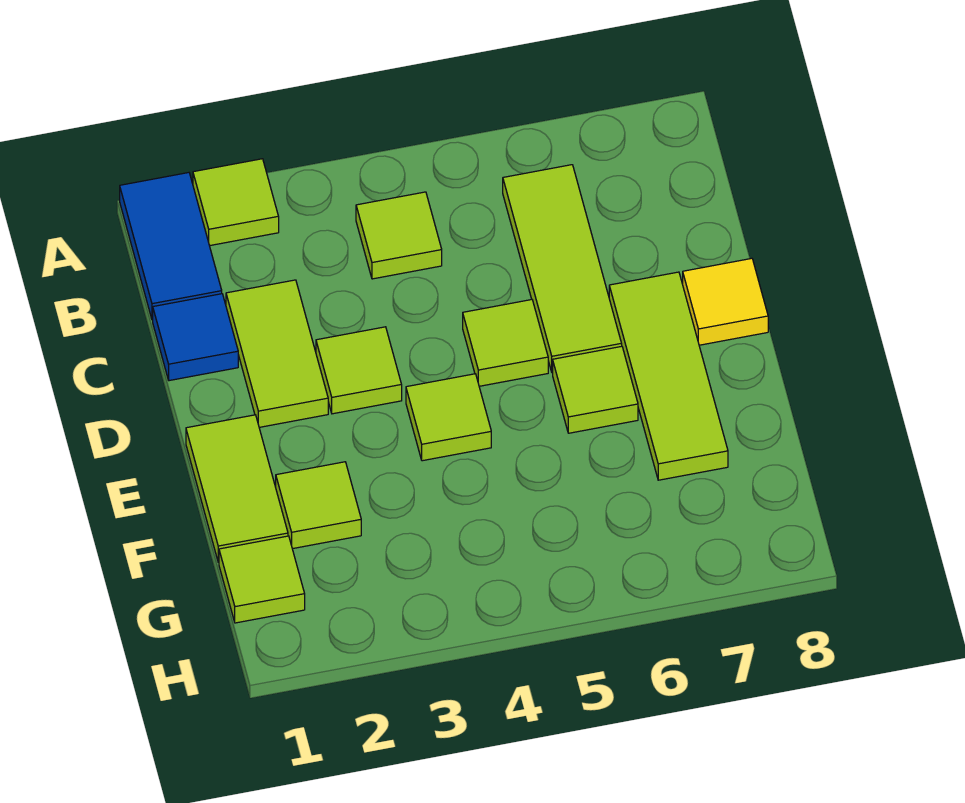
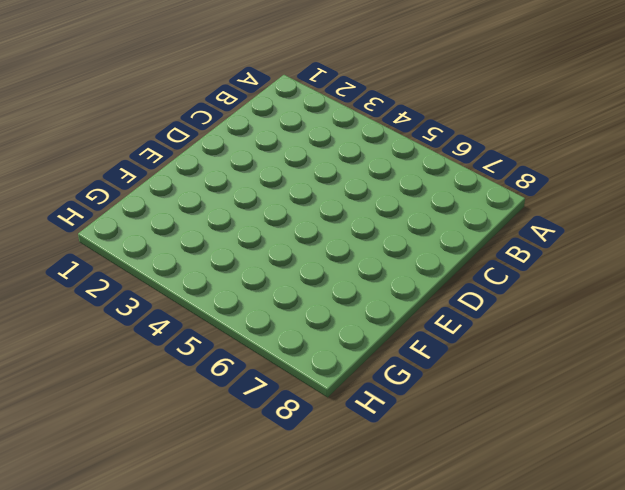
none -> blue 1x2 tile [120,173,222,320]
none -> lime 1x1 tile [193,159,279,246]
none -> lime 1x1 tile [356,192,442,279]

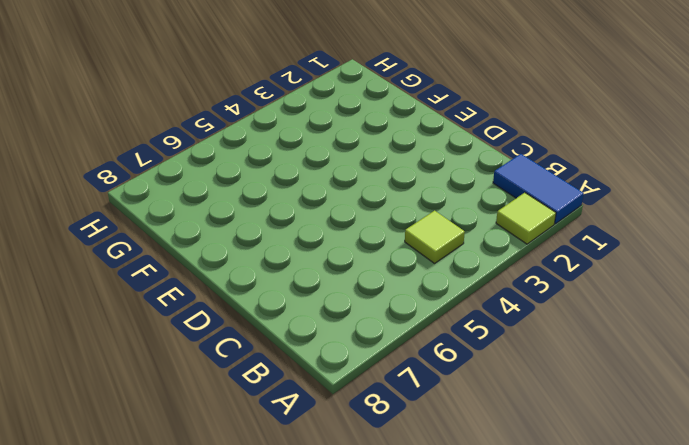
none -> lime 1x3 tile [503,165,622,373]
none -> blue 1x1 tile [153,294,238,381]
none -> lime 1x2 tile [226,280,328,427]

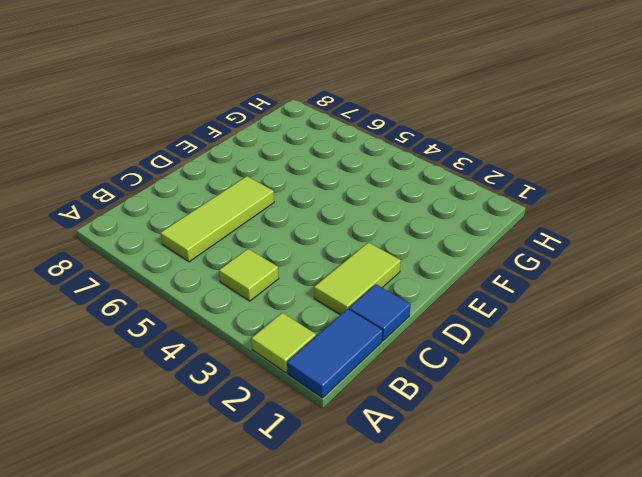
none -> lime 1x1 tile [316,327,402,414]
none -> lime 1x1 tile [463,300,548,386]
none -> lime 1x3 tile [609,272,728,480]

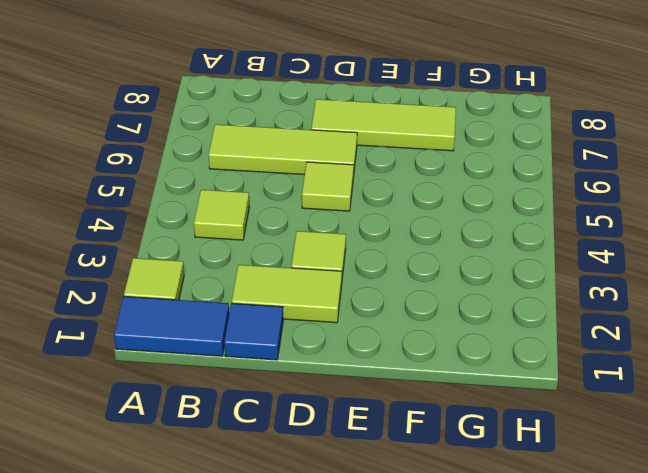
none -> yellow 1x1 tile [683,258,768,345]
none -> lime 1x2 tile [186,415,288,562]
none -> lime 1x1 tile [406,374,491,461]

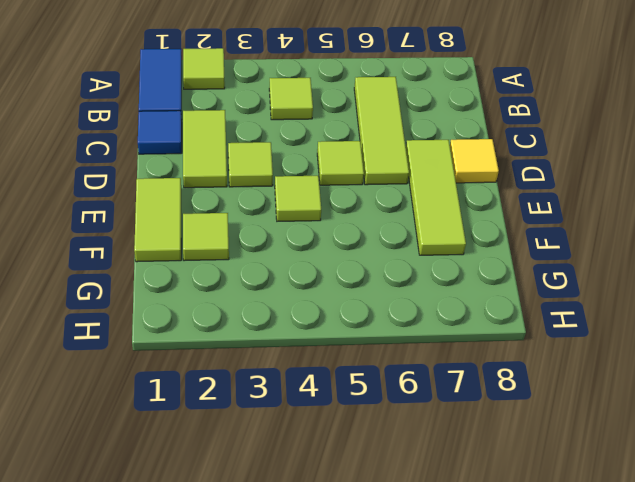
none -> lime 1x1 tile [553,346,638,433]
none -> lime 1x1 tile [219,536,305,623]

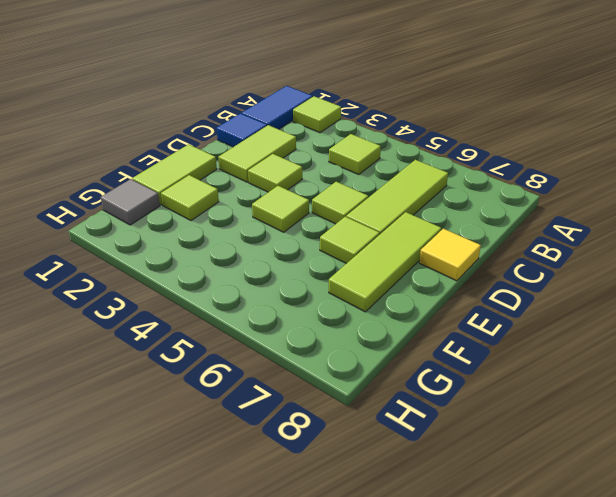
grey 1x1 tile [101,179,160,225] -> lime 1x1 tile [219,536,305,623]

